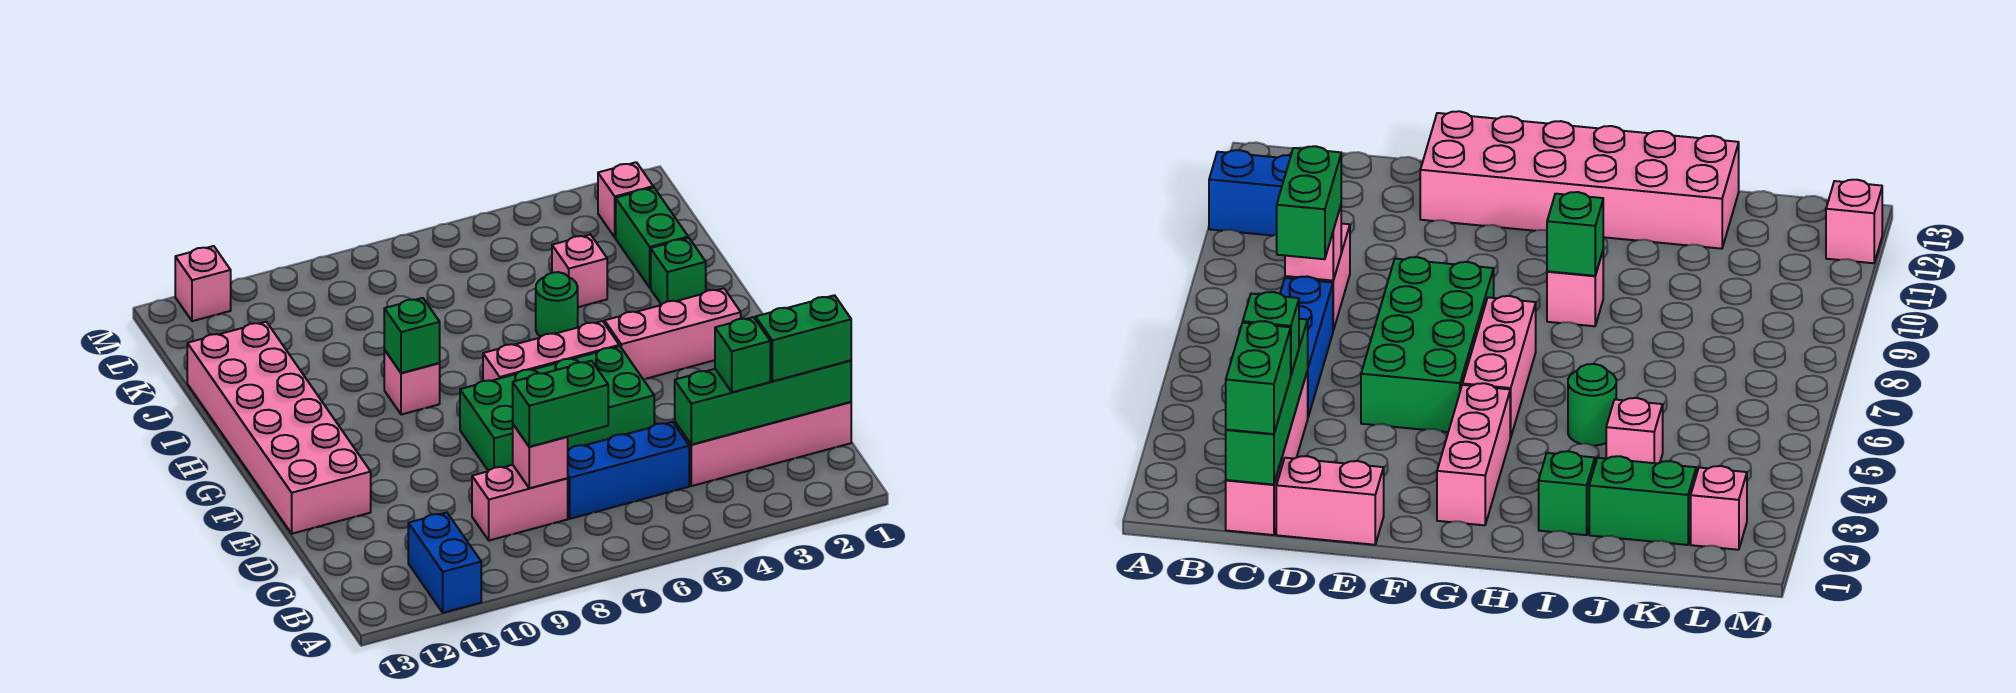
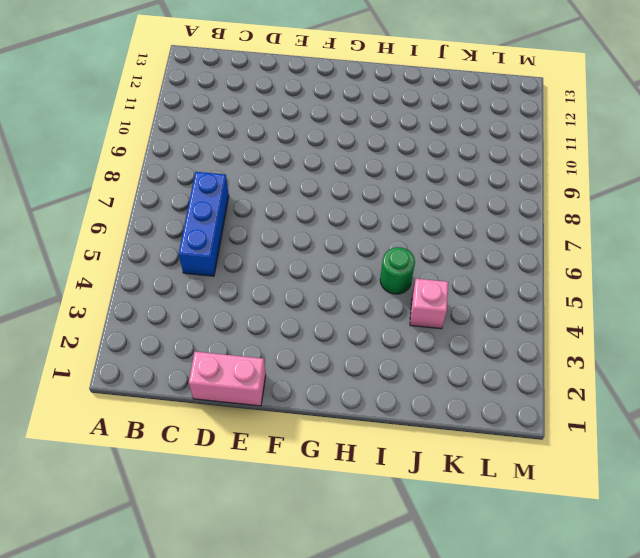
none -> blue 1x2 brick [408,512,481,613]
none -> pink 1x4 brick [675,402,851,486]
none -> pink 1x2 brick [472,465,568,541]

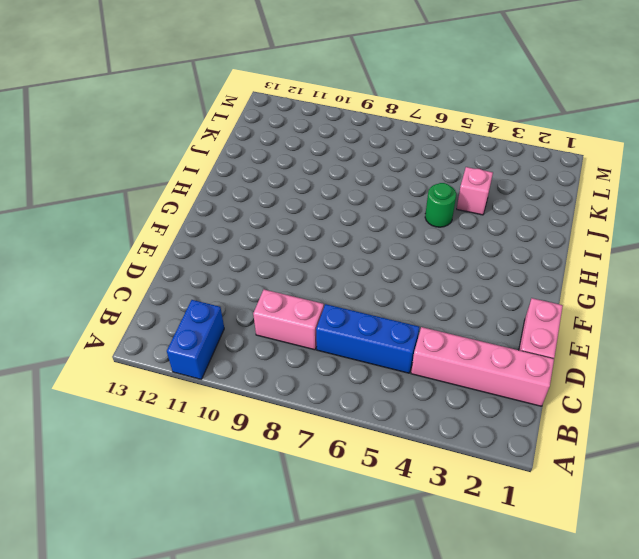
none -> green 2x4 brick [460,346,654,471]
none -> pink 2x6 brick [187,322,371,534]
none -> pink 1x3 brick [605,288,741,379]

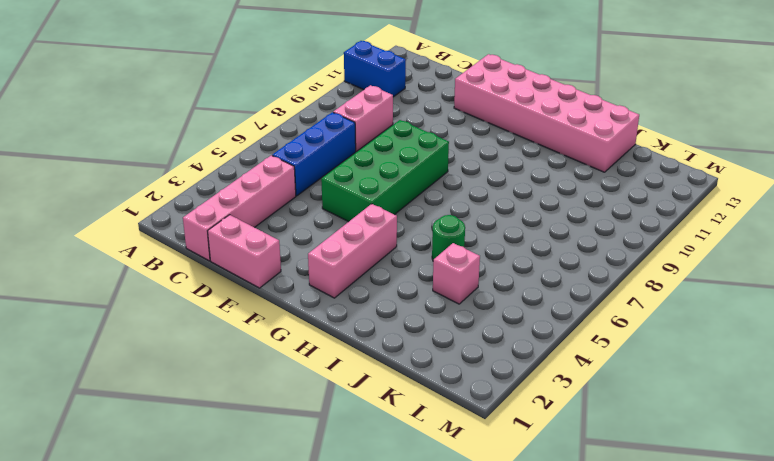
none -> pink 1x3 brick [483,321,619,381]
none -> pink 1x1 brick [384,350,440,415]
none -> green 1x1 brick [651,238,706,305]

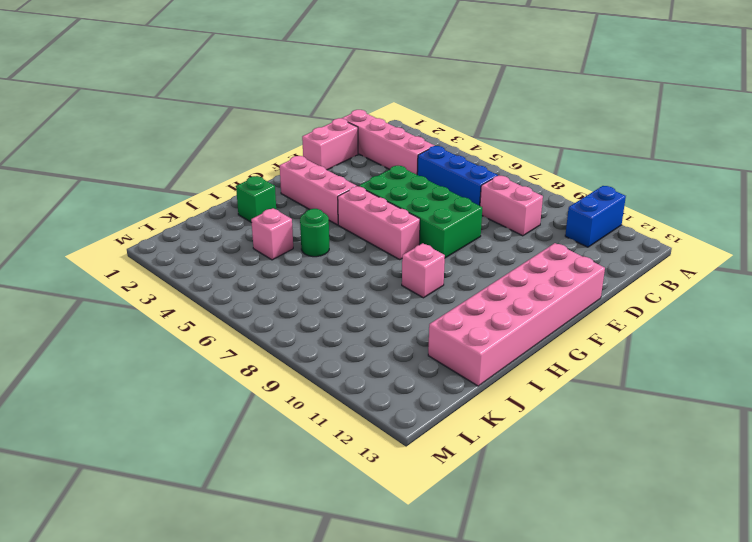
none -> green 1x2 brick [616,187,688,288]
none -> pink 1x1 brick [598,162,653,237]
none -> pink 1x1 brick [175,246,231,321]

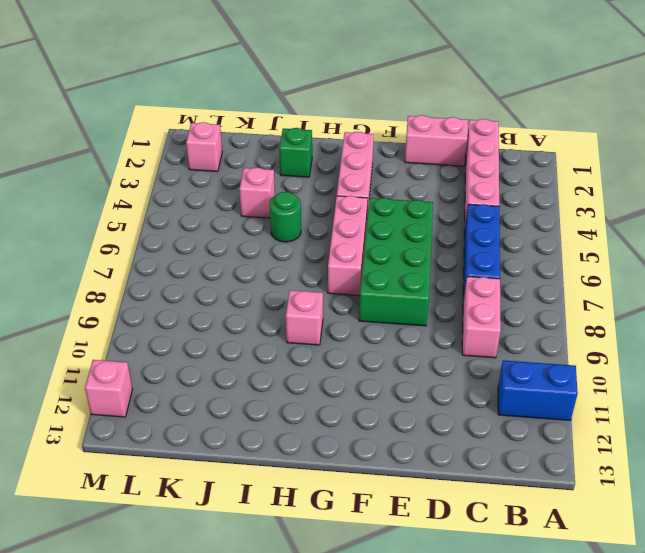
none -> pink 2x6 brick [187,322,371,534]
none -> green 1x2 brick [616,187,688,288]
none -> green 1x4 brick [675,360,851,445]

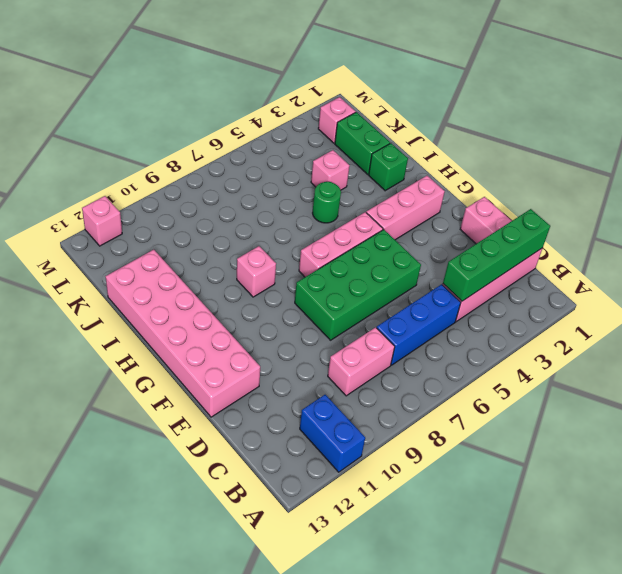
none -> pink 1x1 brick [513,424,568,488]
none -> green 1x1 brick [384,298,440,373]
none -> green 1x2 brick [756,295,851,381]

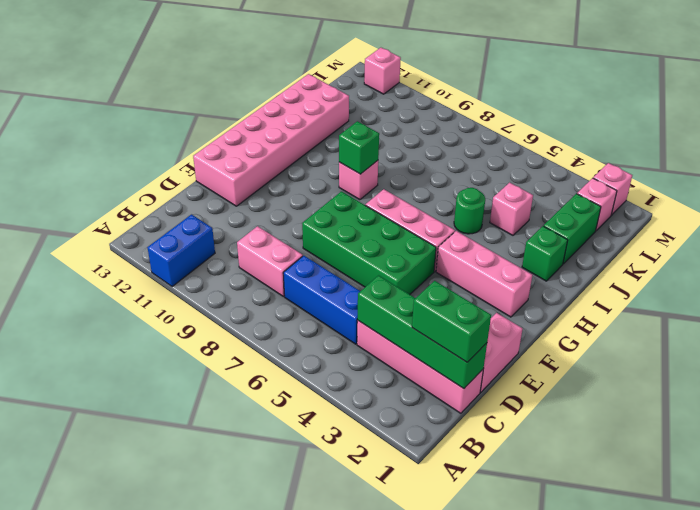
pink 1x1 brick [593,163,632,215] -> pink 1x1 brick moved to [513,424,568,488]
none -> green 1x1 brick [715,317,770,392]
none -> green 1x2 brick [513,361,608,447]

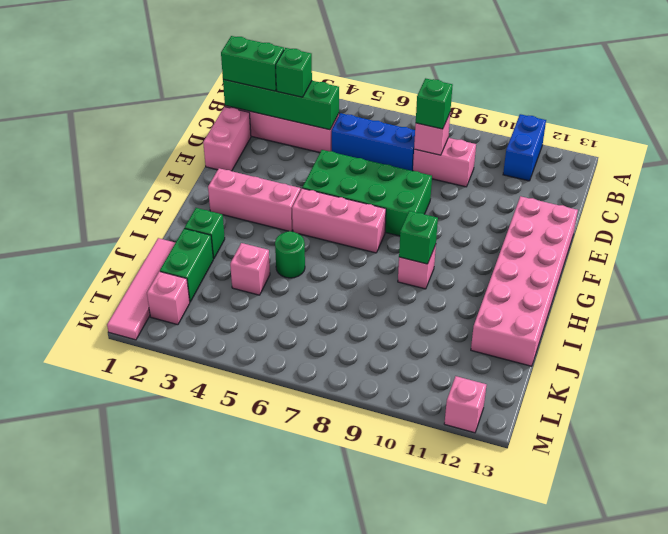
green 1x1 brick [416,78,453,129] -> green 1x2 brick [513,361,608,447]
pink 1x4 tile [107,238,175,340] -> none

